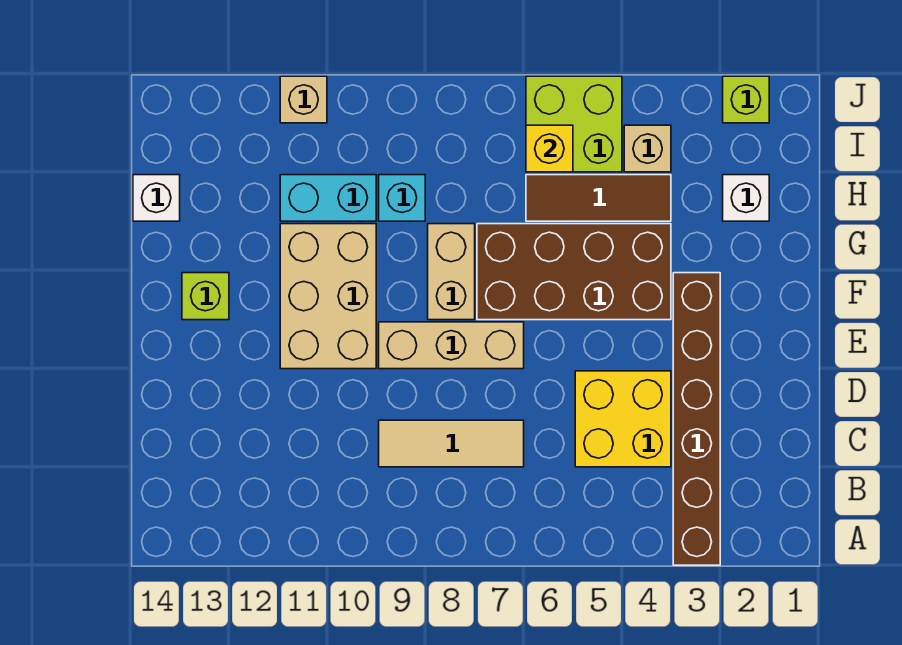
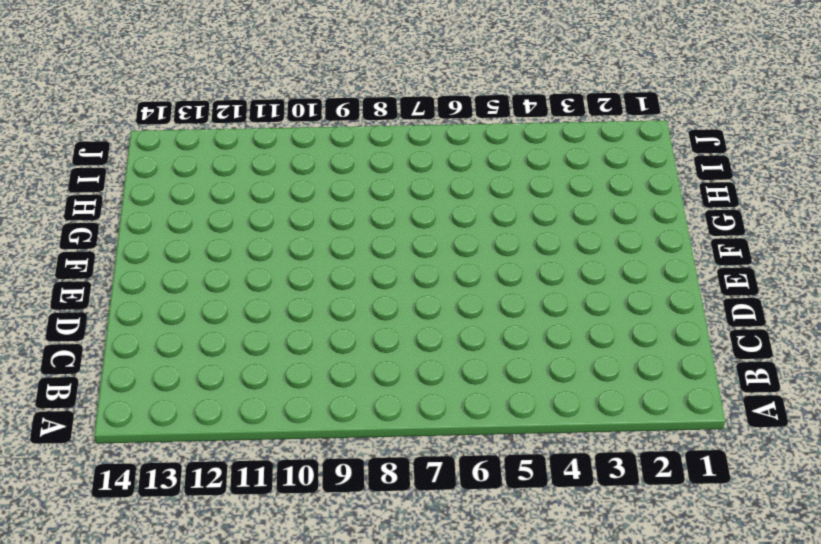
none -> brown 1x6 brick [673,273,720,565]
none -> yellow 2x2 brick [575,371,671,467]
none -> tan 1x3 tile [379,420,524,467]

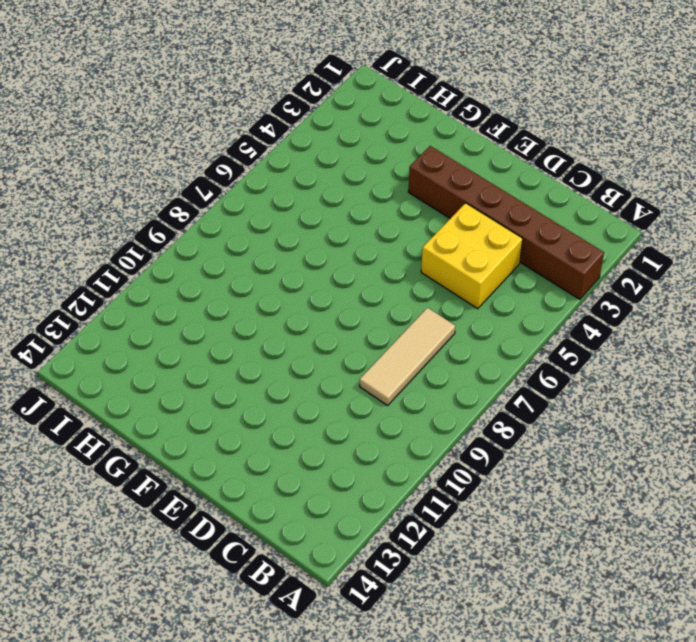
none -> tan 1x3 brick [379,322,524,369]
none -> tan 2x3 brick [280,224,376,369]
none -> brown 2x4 brick [477,224,671,320]

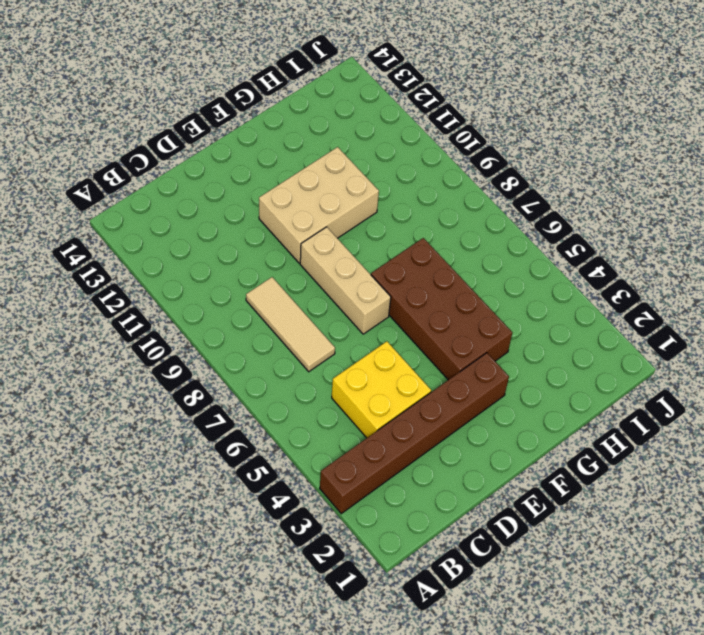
none -> tan 1x2 brick [428,224,475,320]
none -> lime 1x1 brick [182,273,229,320]
none -> white 1x1 brick [723,175,769,221]

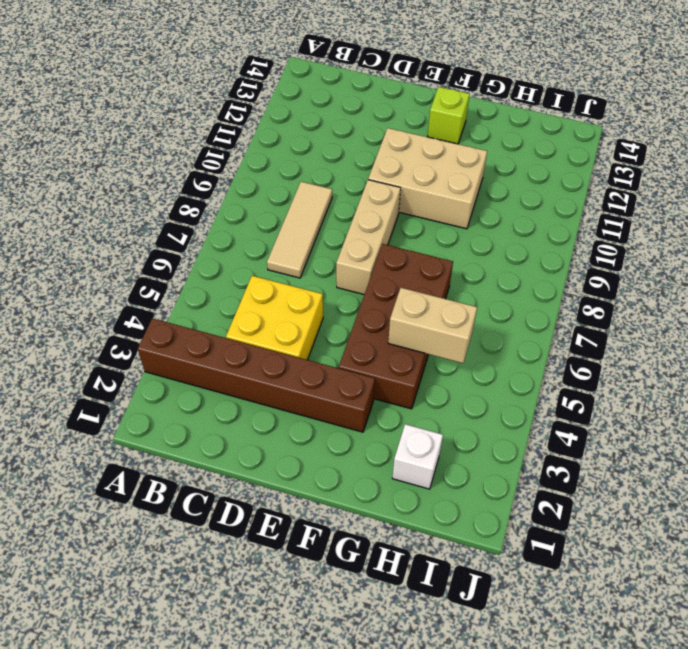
tan 1x2 brick [388,288,477,363] -> tan 1x2 brick moved to [428,224,475,320]
none -> brown 1x3 tile [526,175,671,221]
none -> cyan 1x1 brick [379,175,425,221]
none -> cyan 1x2 brick [280,175,376,221]

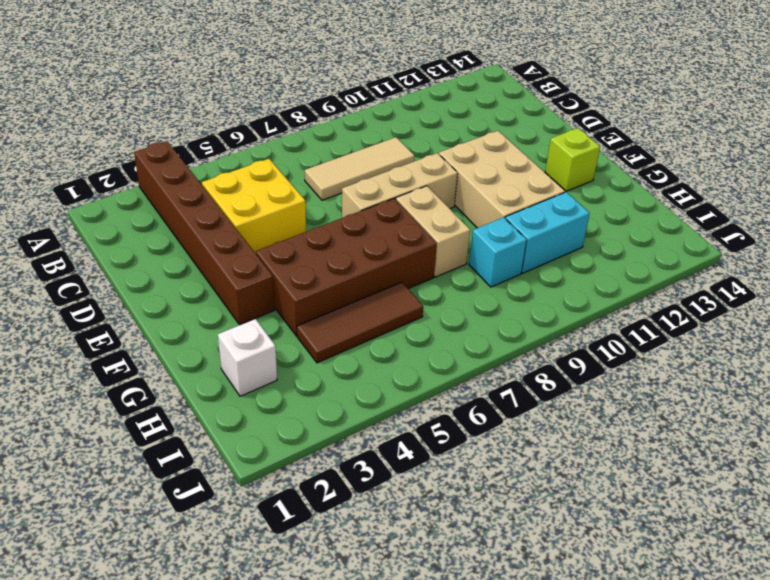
none -> white 1x1 brick [133,175,180,221]
none -> tan 1x1 brick [624,125,671,172]
none -> lime 2x2 brick [526,76,622,172]

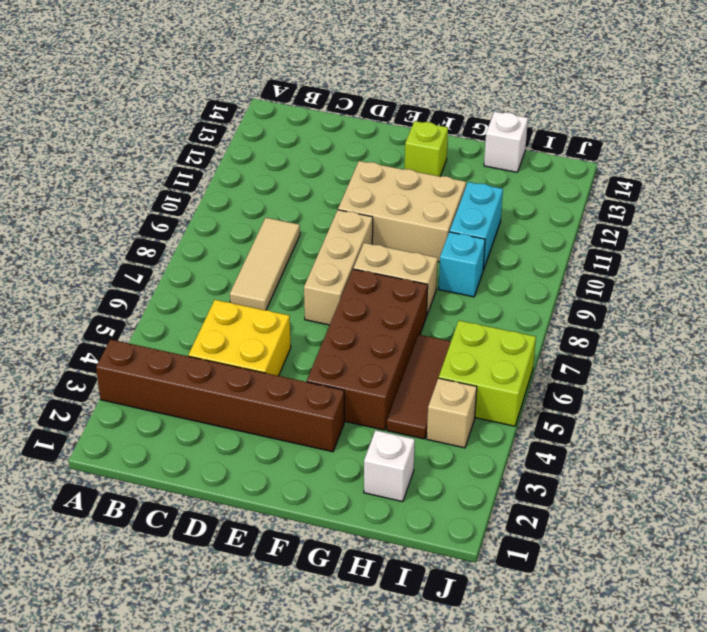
none -> lime 1x1 brick [723,76,769,123]
none -> tan 1x1 brick [280,76,327,123]
none -> yellow 1x1 brick [526,125,573,172]

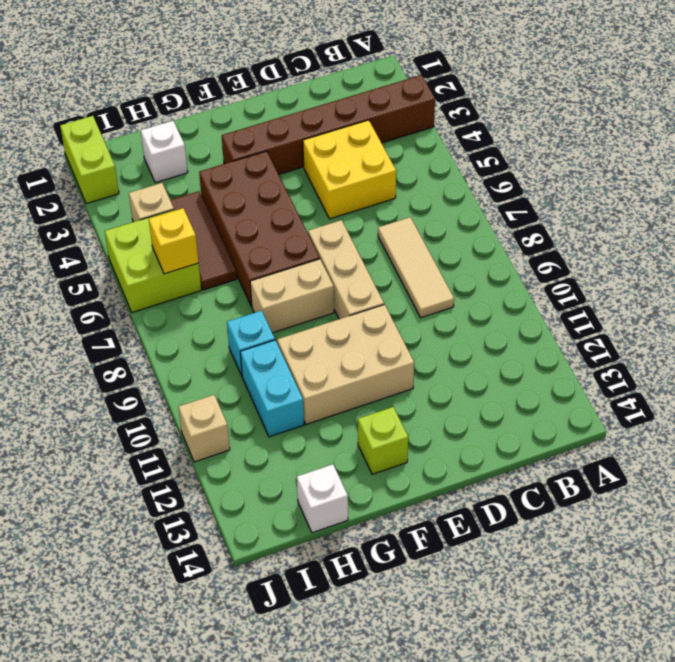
lime 1x2 brick [60,116,119,204] -> lime 1x1 brick [723,76,769,123]

